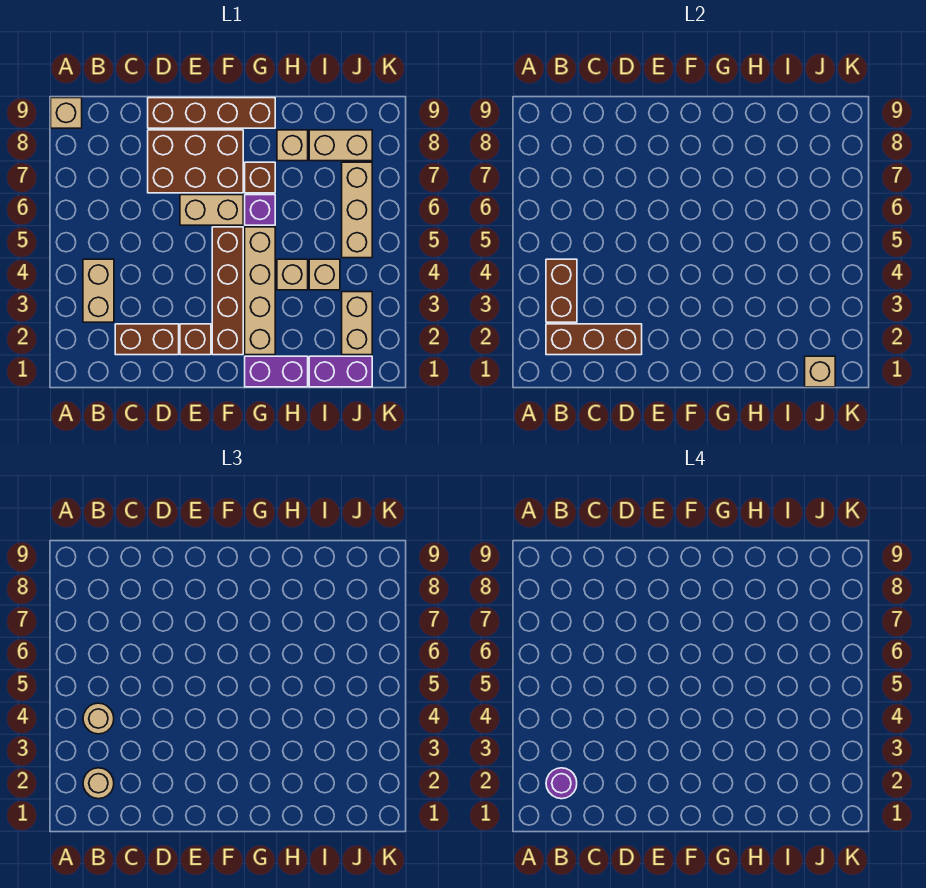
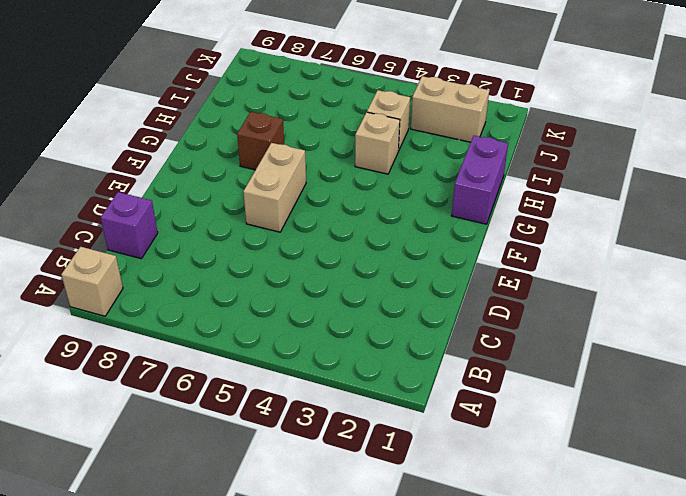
purple 1x1 brick [101,192,158,259] -> purple 1x1 brick moved to [245,195,275,225]
none -> tan 1x2 brick [83,259,114,322]
none -> brown 1x2 brick [115,324,179,355]
none -> brown 2x3 brick [148,130,243,193]

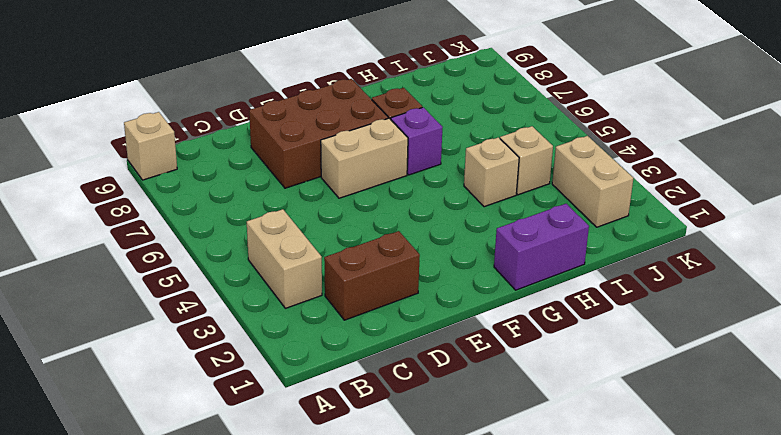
none -> brown 1x4 brick [148,98,275,128]
none -> brown 1x1 brick [180,324,211,355]
none -> brown 1x4 brick [212,227,243,355]

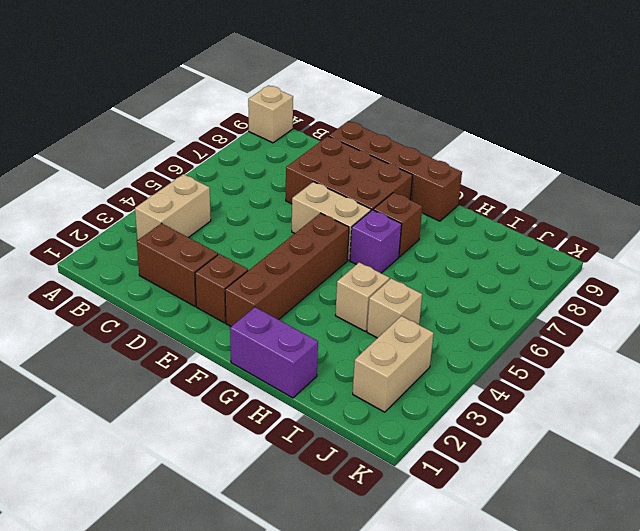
none -> tan 1x4 brick [245,227,275,355]
none -> tan 1x1 brick [277,130,308,161]
none -> purple 1x2 brick [309,356,372,387]

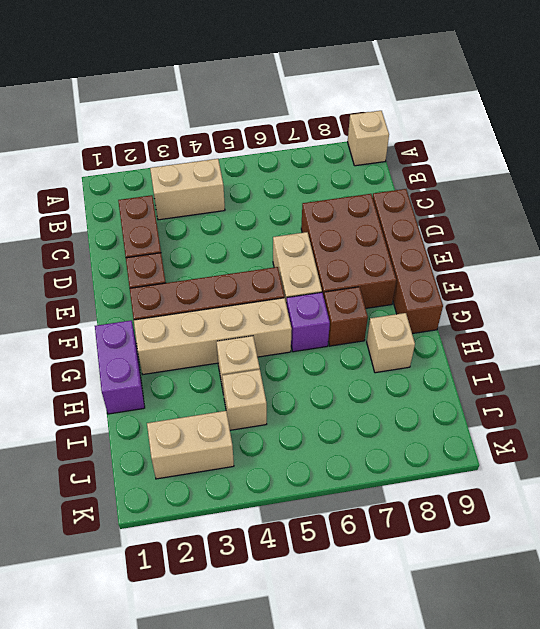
none -> purple 1x2 brick [309,356,372,387]
none -> tan 1x2 brick [309,130,372,161]
none -> tan 1x3 brick [342,162,372,258]

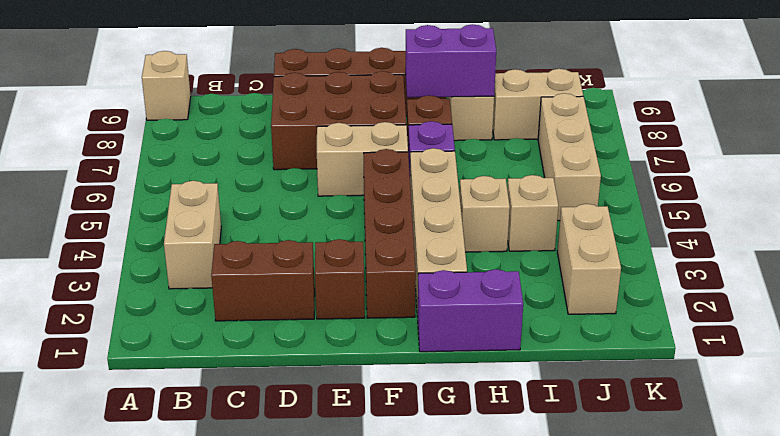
purple 1x2 brick [405,24,496,98] -> purple 1x2 brick moved to [309,356,372,387]
none -> brown 1x3 brick [546,324,642,355]
none -> brown 1x2 brick [546,259,577,322]
none -> tan 1x1 brick [805,356,835,387]

